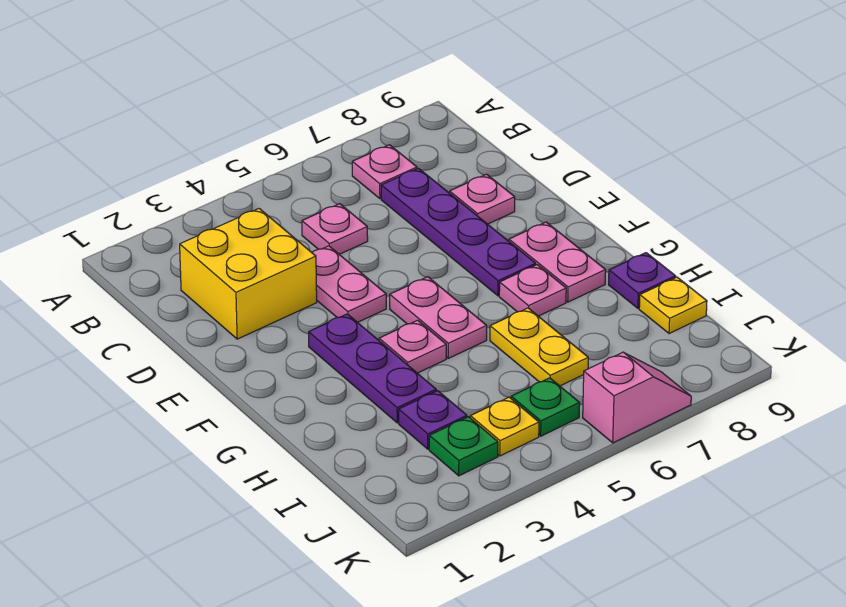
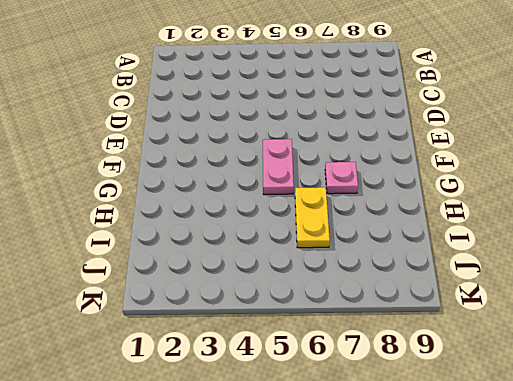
none -> pink 1x1 plate [352,145,417,199]
none -> yellow 2x2 brick [180,209,317,339]
none -> pink 1x1 plate [302,204,368,254]

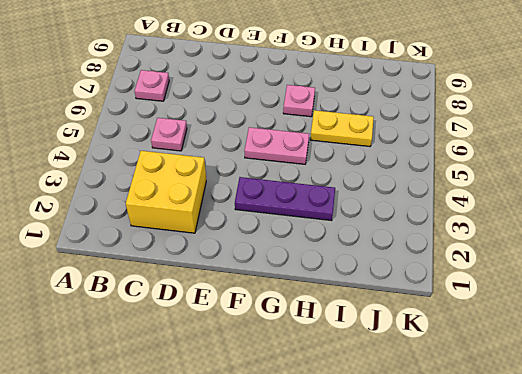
none -> purple 1x4 plate [381,168,536,296]
none -> pink 1x2 plate [312,246,386,322]
none -> pink 1x1 plate [450,174,515,224]

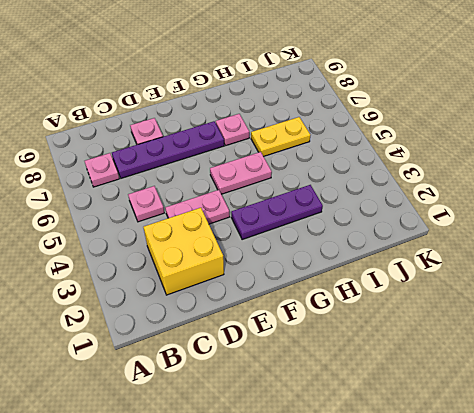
none -> pink 1x2 plate [509,222,606,302]
none -> pink 1x1 plate [379,320,446,373]
none -> purple 1x1 plate [609,253,676,308]

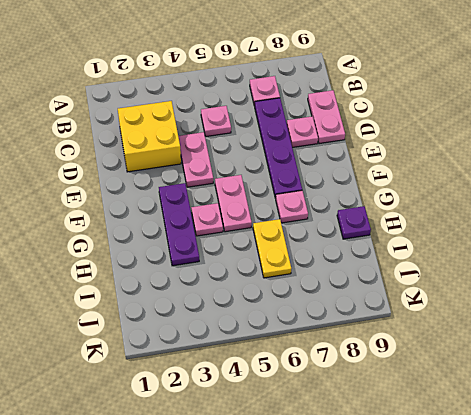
pink 1x2 plate [308,90,345,144] -> pink 1x2 plate moved to [509,222,606,302]
none -> purple 1x1 plate [399,391,467,449]
none -> yellow 1x1 plate [639,277,707,334]
none -> green 1x1 plate [429,417,498,476]

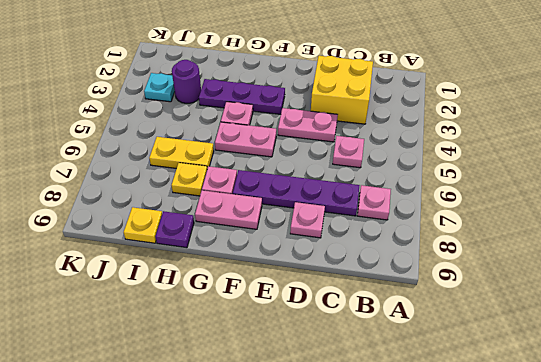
yellow 1x1 plate [171,163,207,196] -> yellow 1x1 plate moved to [470,397,539,456]
purple 1x1 round brick [172,60,201,103] -> purple 1x1 plate [399,391,467,449]
cyan 1x1 plate [144,73,175,102] -> green 1x1 plate [429,417,498,476]
none -> green 1x1 plate [511,378,580,436]
none -> pink 1x2 slope [583,352,691,443]

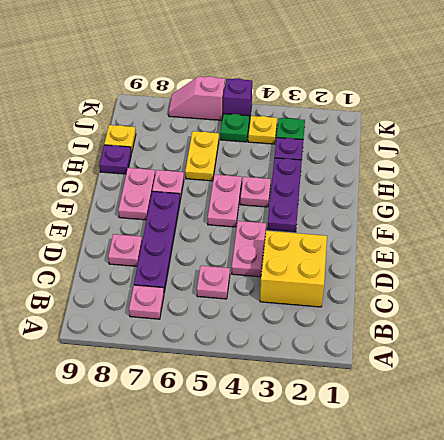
purple 1x1 brick [223,78,252,122] -> none

